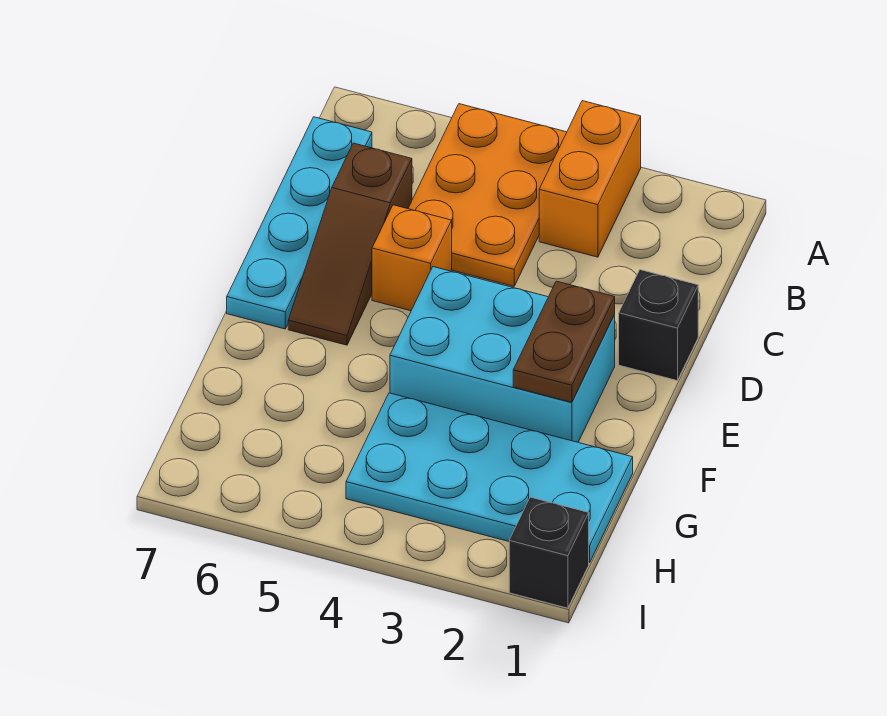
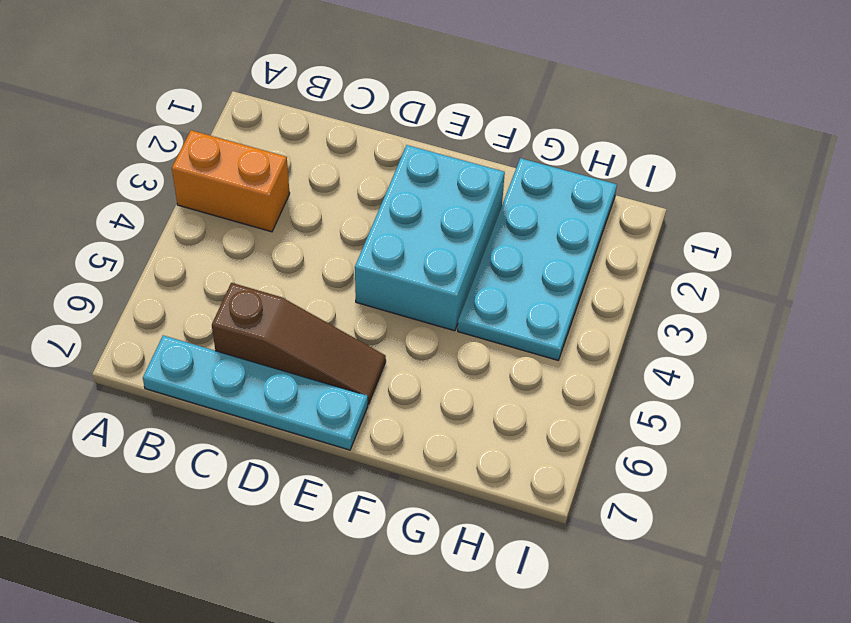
none -> orange 2x3 plate [408,104,567,286]
none -> black 1x1 brick [619,270,698,380]

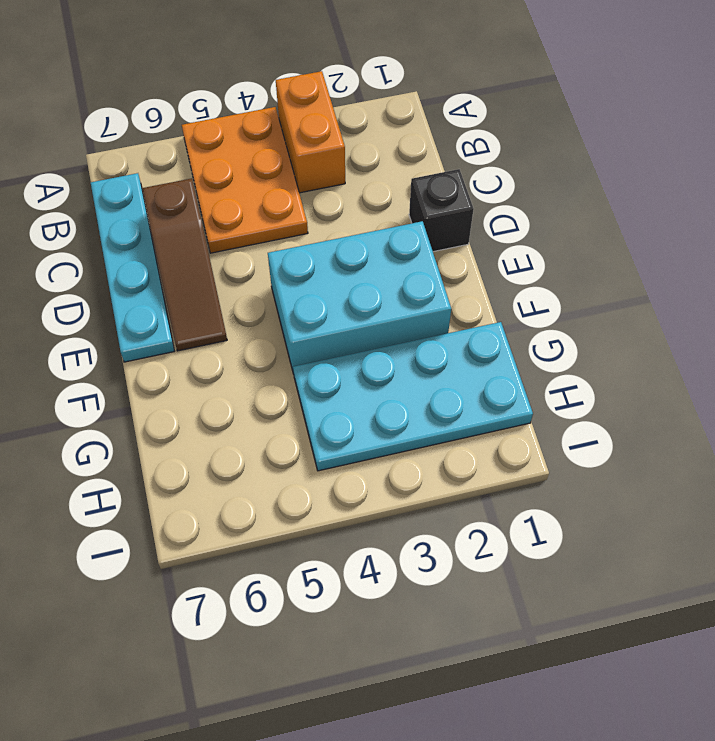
none -> orange 1x1 brick [372,205,452,311]
none -> black 1x1 brick [509,497,589,608]

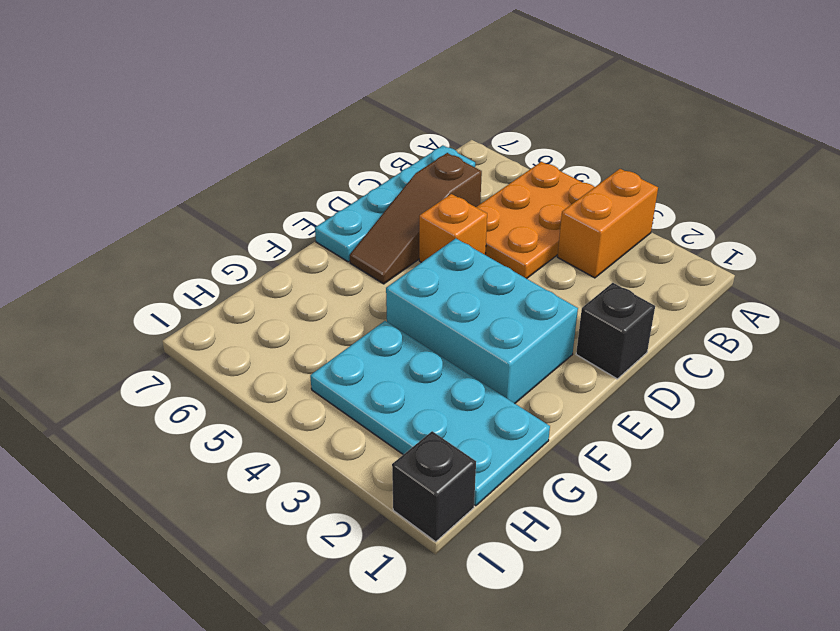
none -> brown 1x2 plate [513,281,615,402]

